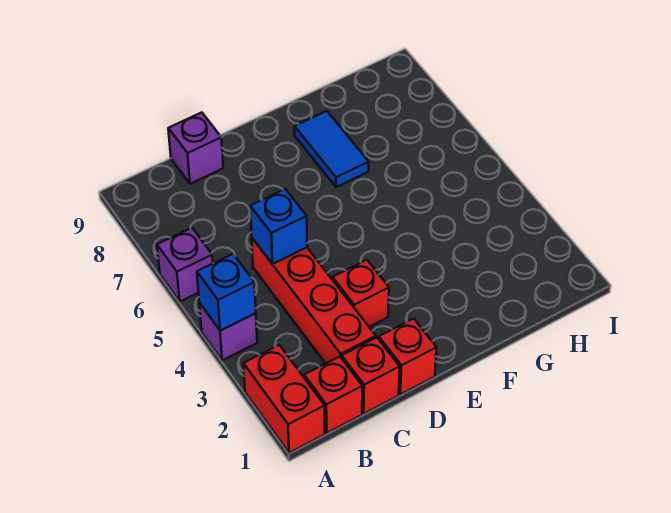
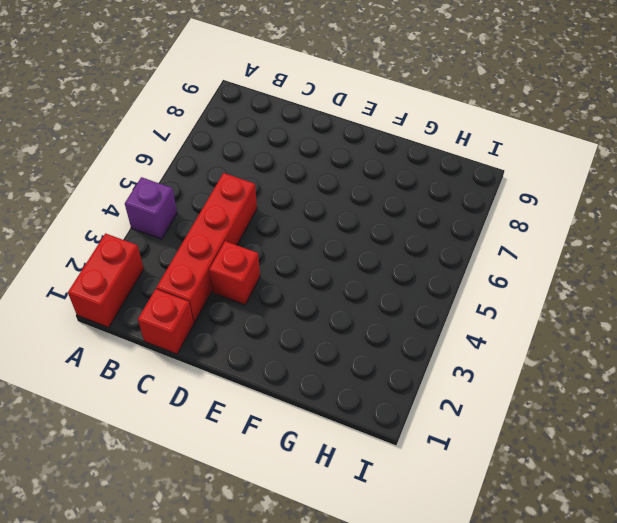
none -> purple 1x1 brick [157,228,213,301]
none -> red 1x1 brick [304,357,362,433]
none -> purple 1x1 brick [168,112,223,184]

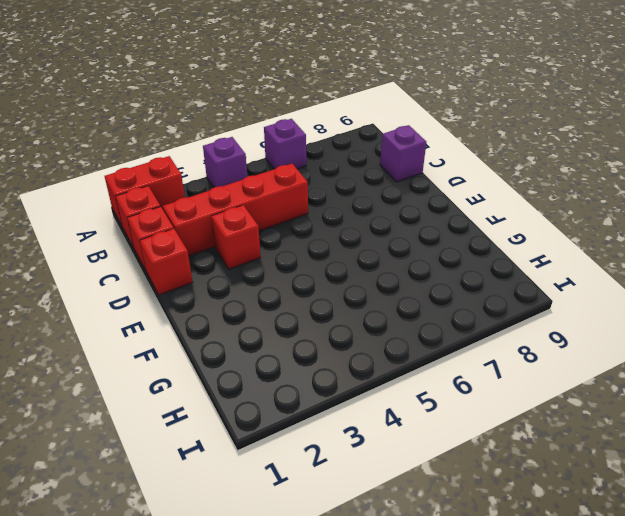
none -> blue 1x2 tile [295,111,369,187]
none -> blue 1x1 brick [197,254,256,331]
none -> blue 1x1 brick [250,189,307,264]

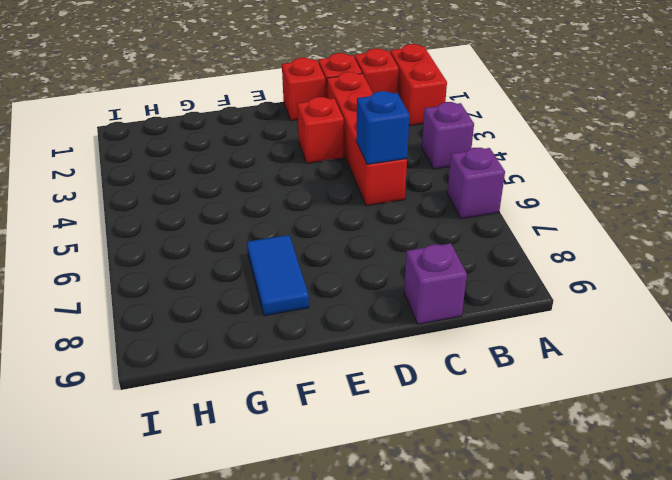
none -> blue 1x1 brick [197,254,256,331]

